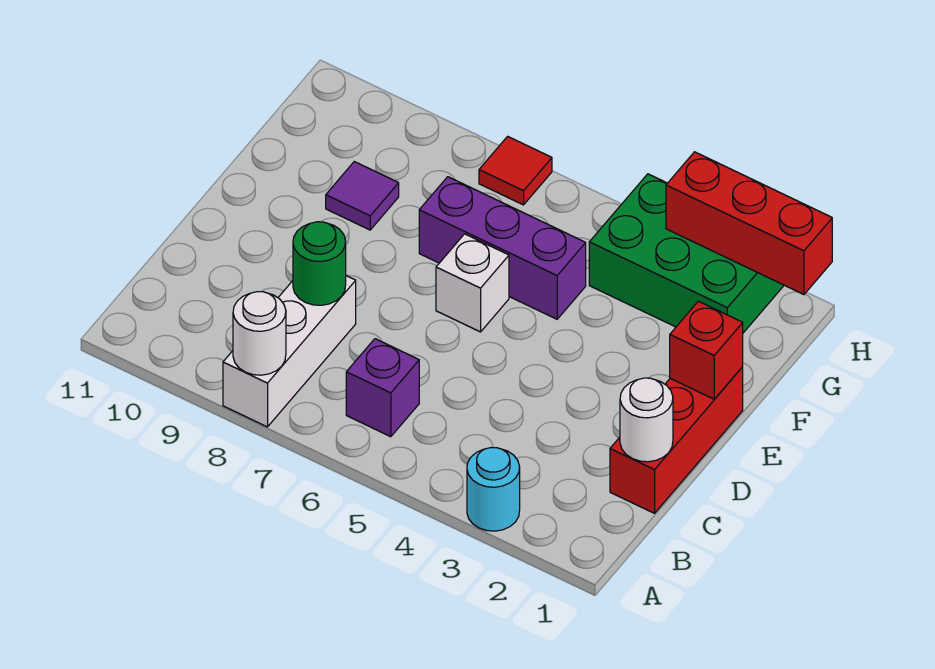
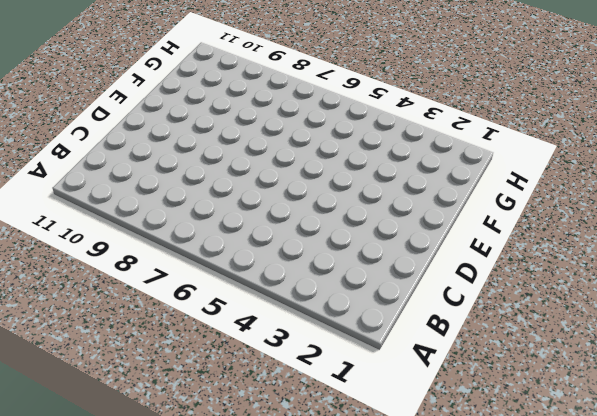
none -> cyan 1x1 round brick [467,448,520,531]
none -> white 1x3 brick [223,276,356,427]
none -> purple 1x1 brick [346,339,419,437]

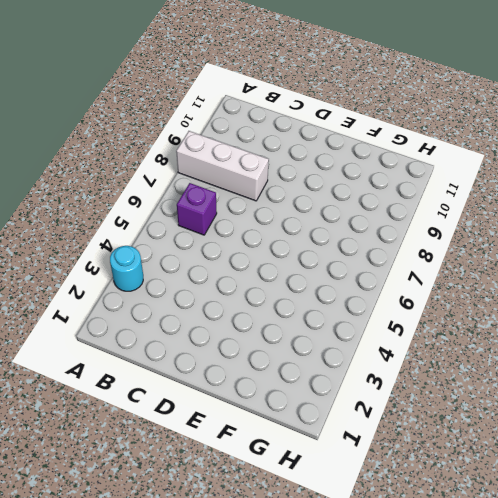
none -> red 1x3 brick [610,367,743,513]
none -> white 1x1 brick [436,234,509,332]
none -> purple 1x3 brick [419,177,586,319]

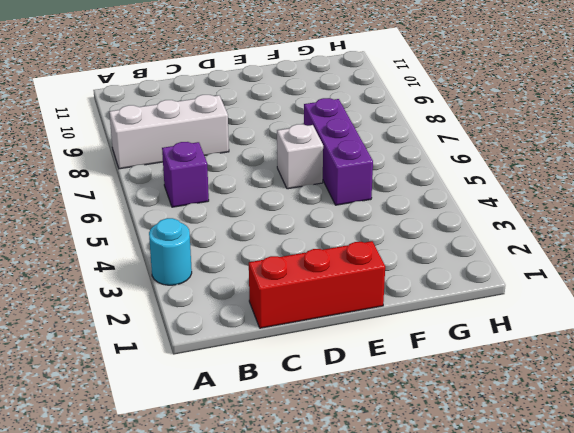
none -> purple 1x1 tile [326,162,399,230]
none -> green 2x3 brick [589,174,784,333]
none -> red 1x1 tile [479,136,552,205]

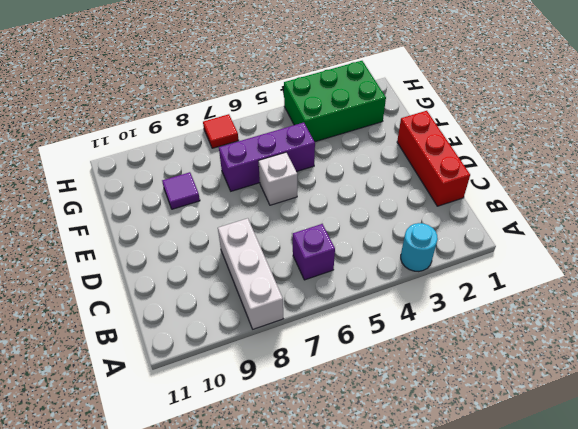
none -> white 1x1 round brick [233,292,286,375]
none -> white 1x1 round brick [620,378,673,462]
none -> green 1x1 round brick [293,222,346,305]

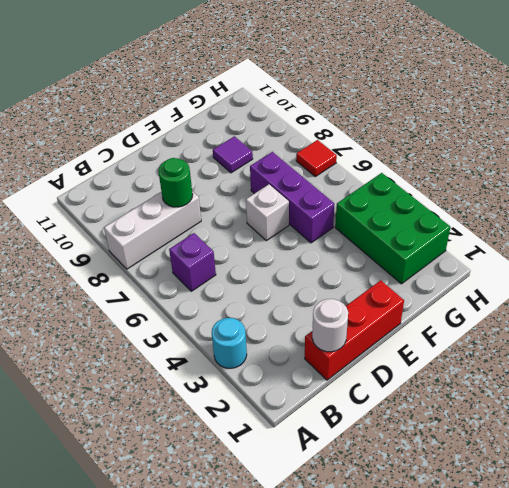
none -> white 1x1 round brick [233,292,286,375]
none -> red 1x1 brick [670,301,743,399]
none -> red 1x3 brick [666,152,832,295]

